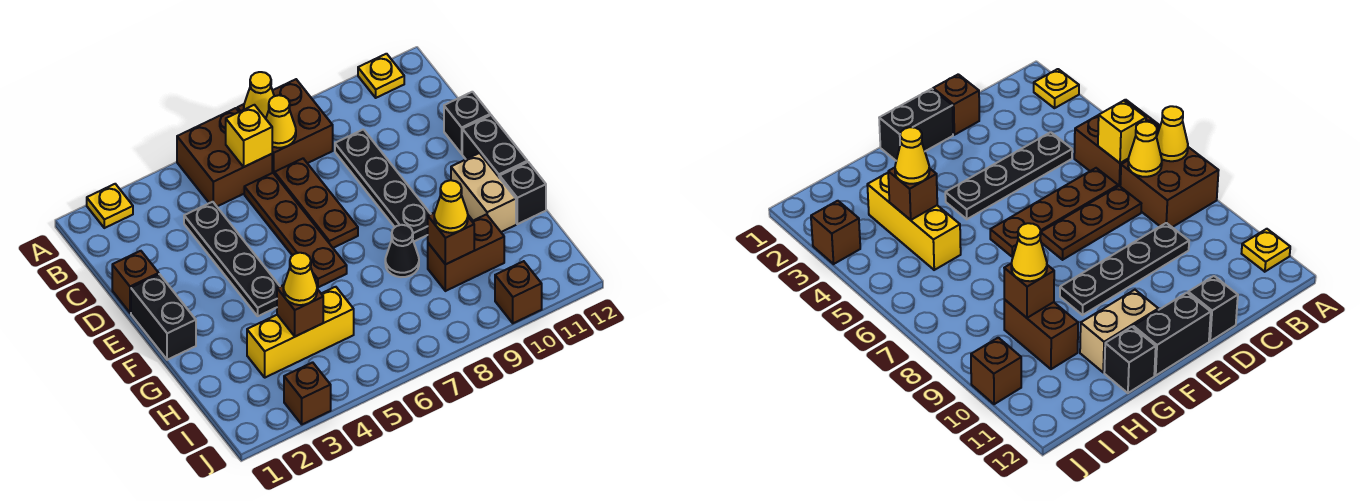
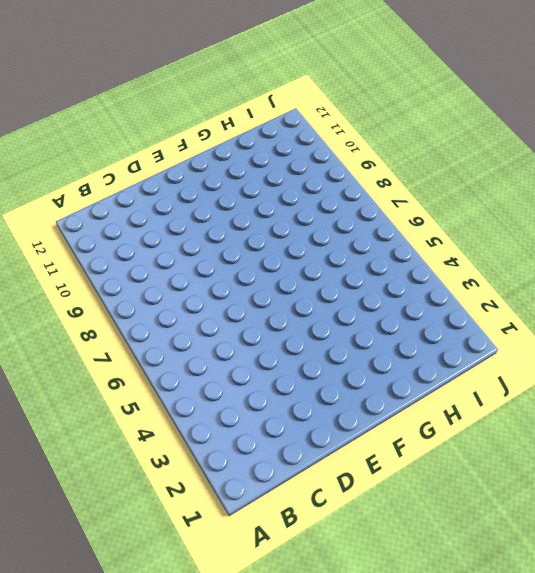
none -> yellow 1x1 plate [87,184,133,228]
none -> brown 2x2 brick [177,108,272,206]
none -> brown 2x2 brick [237,79,333,174]

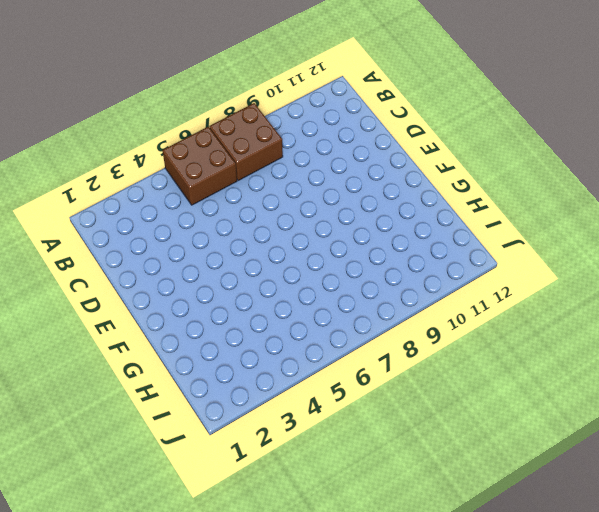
none -> yellow 1x1 plate [87,184,133,228]
none -> yellow 1x1 plate [358,54,404,98]
none -> black 1x4 plate [184,202,280,316]

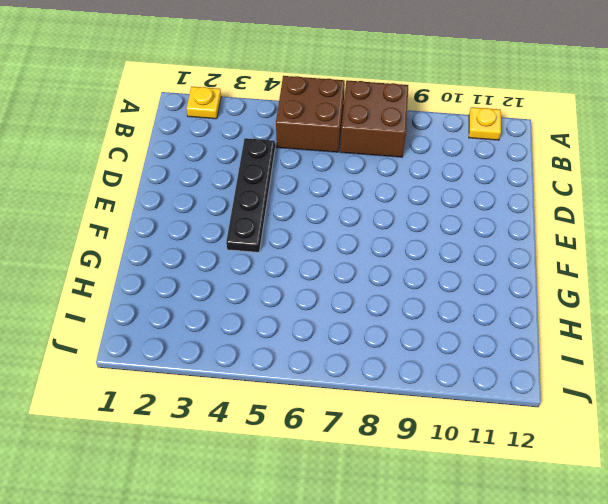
none -> brown 1x4 plate [244,173,347,287]
none -> brown 1x3 plate [275,159,358,248]
none -> black 1x4 plate [335,129,430,242]

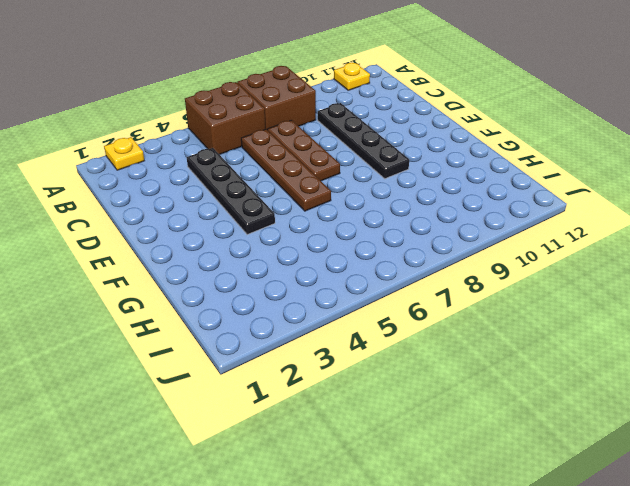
none -> brown 1x1 brick [112,251,159,313]
none -> black 1x1 brick [444,92,490,154]
none -> black 1x2 brick [131,274,196,360]

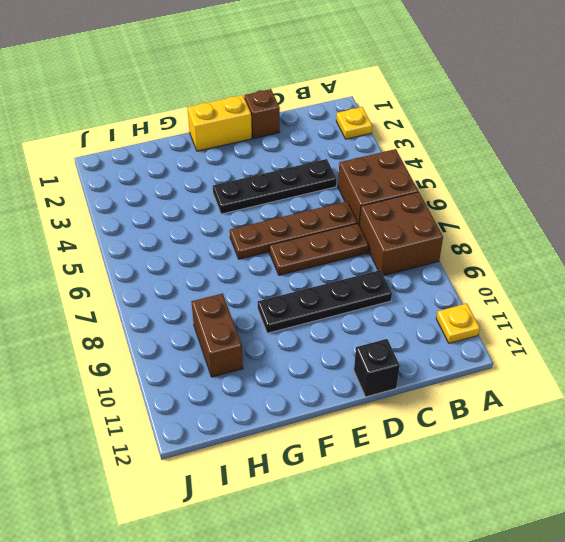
yellow 1x2 brick [187,95,252,151] -> black 1x2 brick [131,274,196,360]
none -> black 1x2 brick [462,115,527,178]
none -> tan 1x2 brick [451,153,516,232]
none -> black 1x1 cone [385,225,419,277]

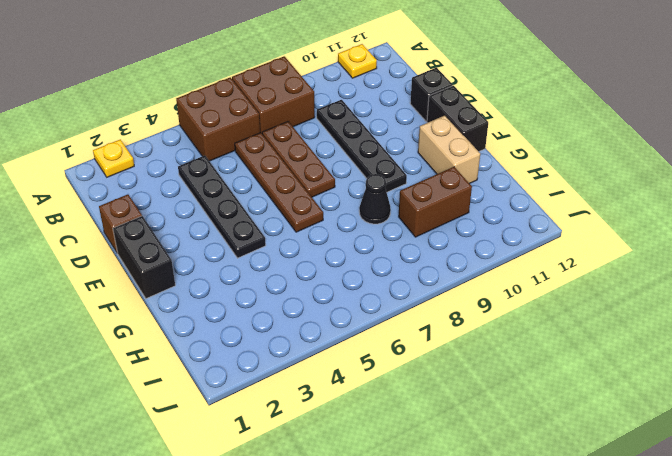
none -> black 1x1 brick [500,162,546,224]
none -> yellow 1x3 brick [247,287,354,378]
none -> brown 1x1 brick [284,362,331,424]

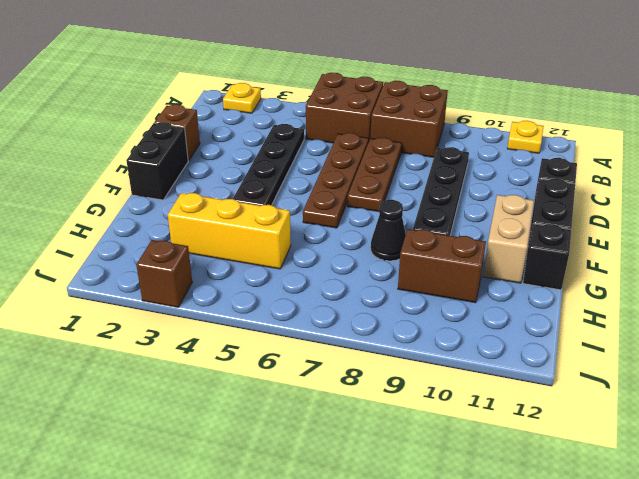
none -> brown 1x1 brick [495,261,542,323]
none -> yellow 1x1 cone [244,72,274,119]
none -> yellow 1x1 brick [226,105,272,167]

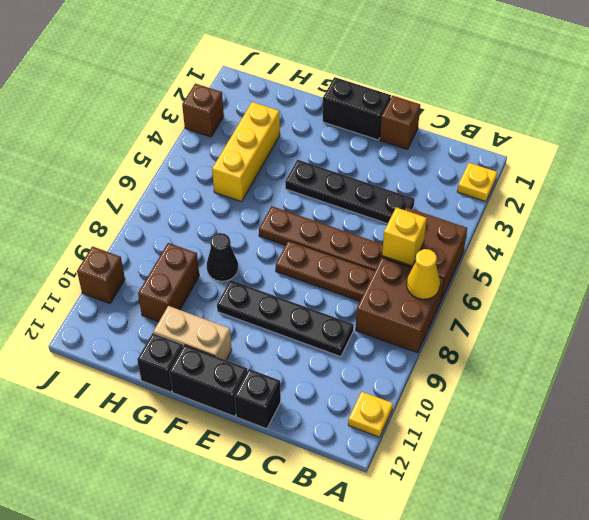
none -> yellow 1x1 cone [266,95,296,148]
none -> brown 1x1 brick [277,285,323,337]
none -> brown 1x1 brick [428,212,474,264]

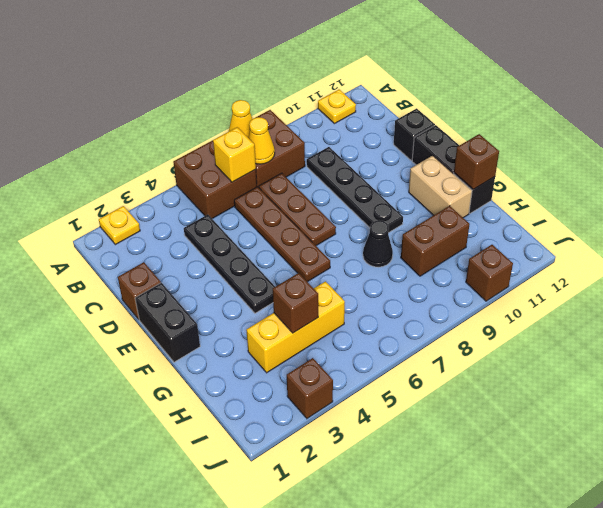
brown 1x1 brick [454,134,499,189] -> brown 1x1 brick moved to [428,212,474,264]
none -> yellow 1x1 cone [283,253,317,305]
none -> yellow 1x1 cone [434,180,468,233]

